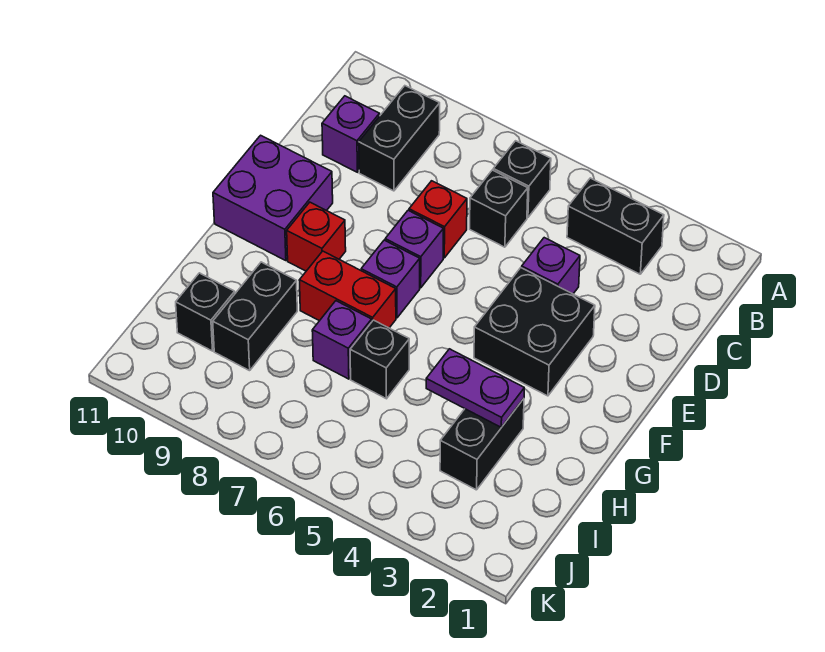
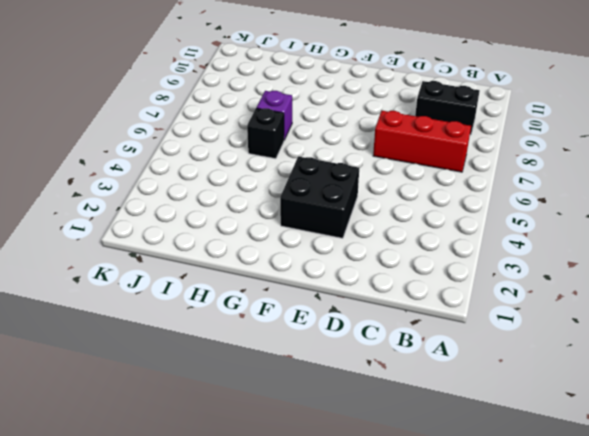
red 1x3 brick [373,111,471,172] -> red 1x1 brick [409,181,467,258]
none -> black 1x2 brick [567,178,664,274]
none -> black 1x1 brick [493,141,551,218]
none -> black 1x1 brick [470,170,528,247]

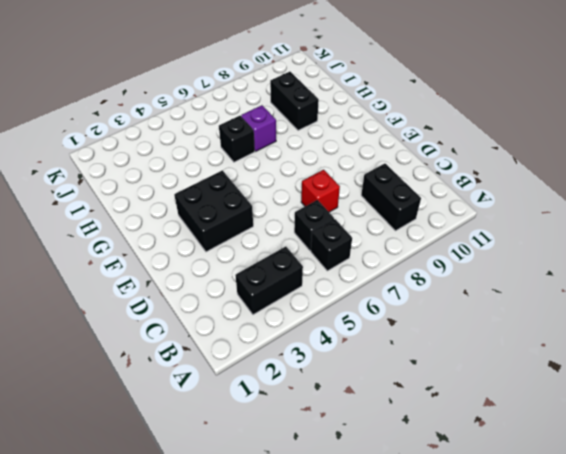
none -> purple 1x1 brick [322,96,380,172]
none -> purple 1x1 brick [522,238,580,294]
none -> purple 1x1 brick [385,210,443,288]

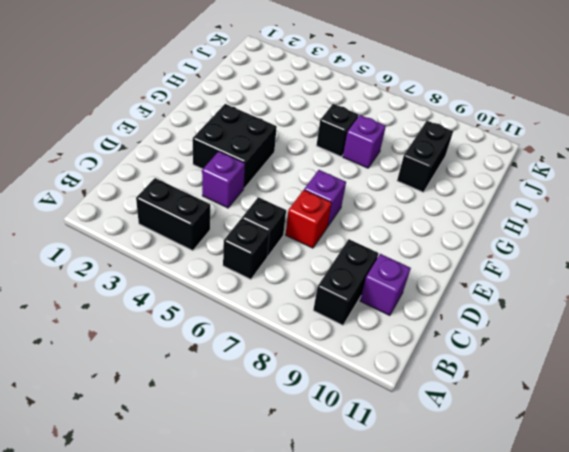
none -> purple 2x2 brick [213,135,333,261]
none -> purple 1x1 brick [361,240,420,318]
none -> red 1x1 brick [287,202,346,271]

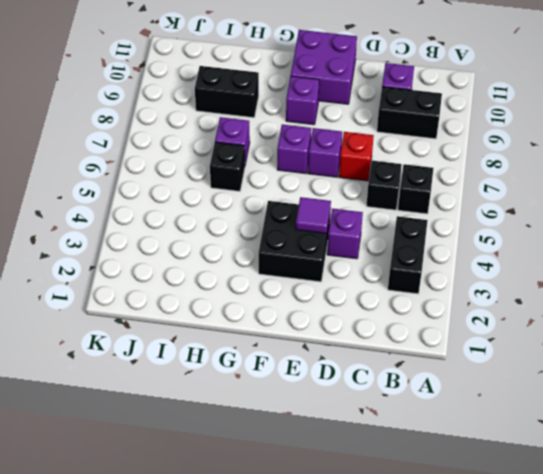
purple 1x1 tile [296,197,331,233] -> none
purple 1x1 brick [286,76,319,125] -> red 1x1 brick [287,202,346,271]
none -> red 1x2 brick [299,251,396,328]
none -> black 1x2 brick [440,399,524,490]
none -> black 1x1 brick [176,273,235,351]

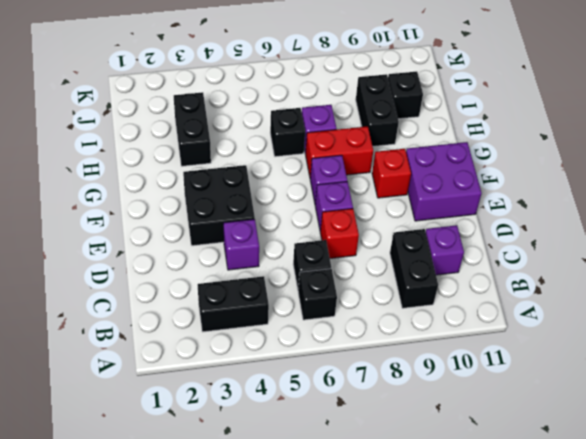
none -> purple 1x2 plate [426,349,524,427]

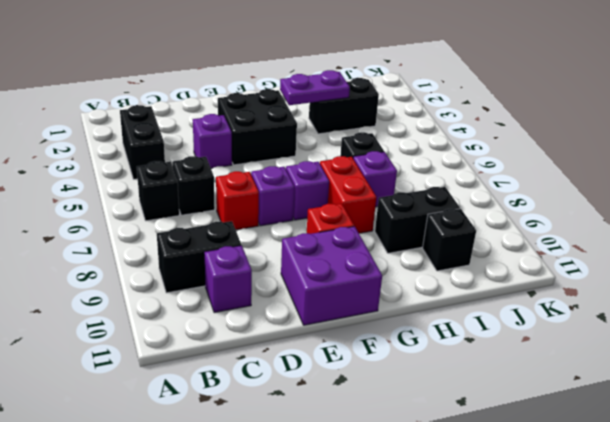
purple 1x2 plate [280,70,350,105] -> purple 1x2 plate turned to [426,349,524,427]

